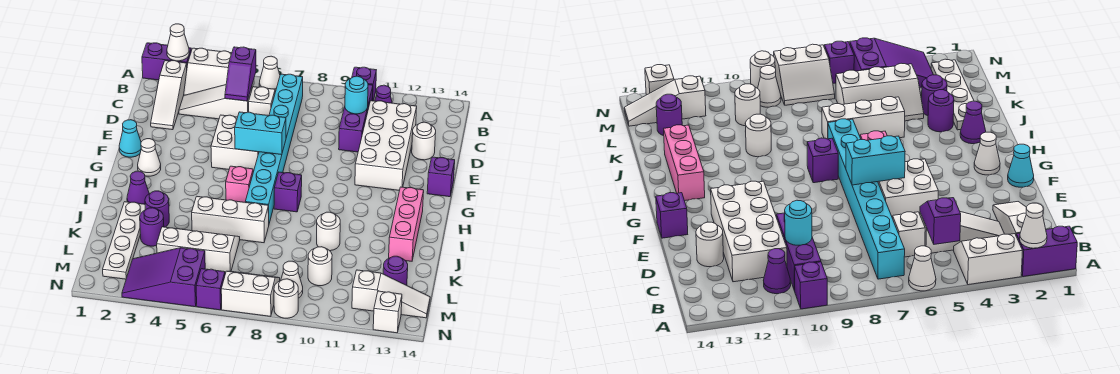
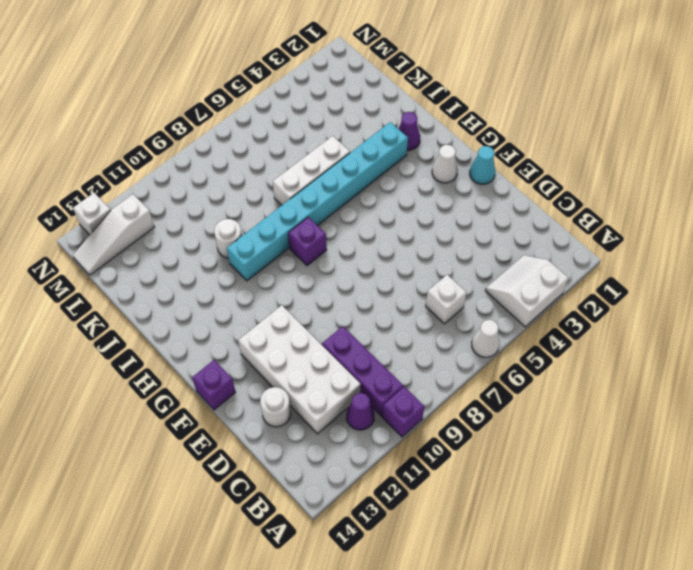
cyan 1x8 brick [227,122,408,281] -> cyan 1x8 brick turned to [245,74,303,223]
none -> purple 1x2 brick [142,43,191,80]
none -> white 1x3 slope [151,61,187,130]
none -> white 1x3 slope [179,85,252,119]
none -> white 2x2 brick [211,115,259,172]

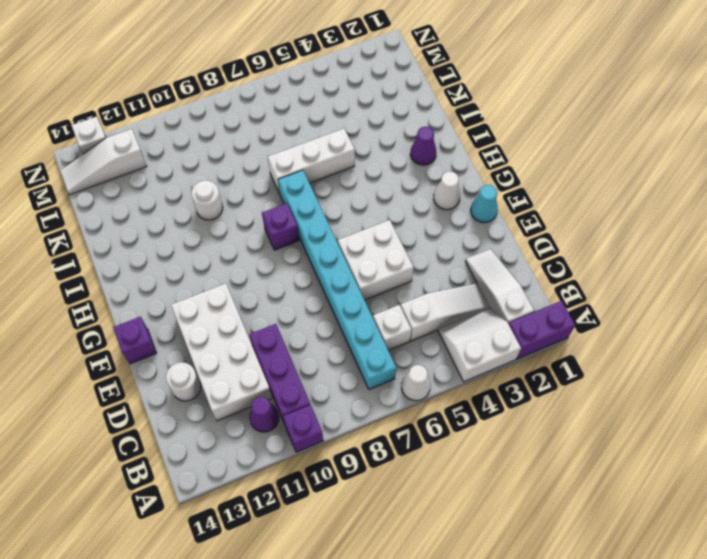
none -> pink 1x1 brick [226,166,253,202]
none -> pink 1x3 brick [389,187,424,261]
none -> white 1x4 plate [103,202,145,279]
none -> purple 1x1 round brick [145,191,169,227]

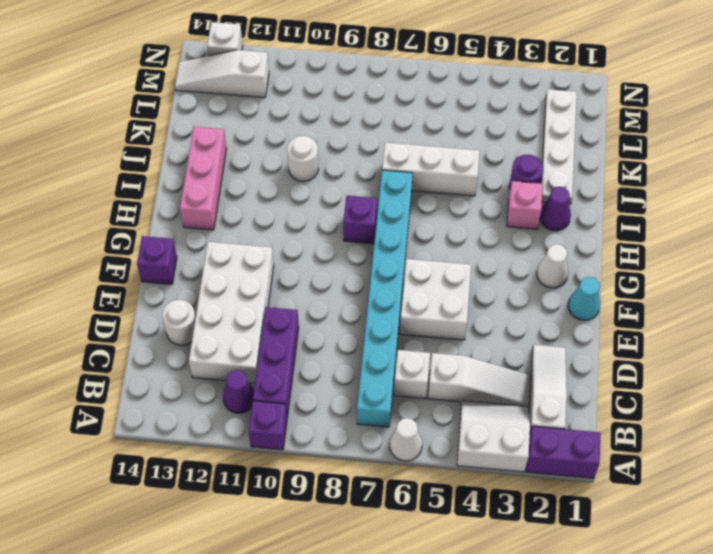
pink 1x1 brick [507,181,543,229] -> pink 1x1 brick moved to [226,166,253,202]
none -> purple 1x1 round brick [140,208,164,246]
none -> white 2x3 slope [157,227,240,274]
none -> white 1x1 round brick [308,247,332,286]
none -> purple 1x1 round brick [383,256,408,285]

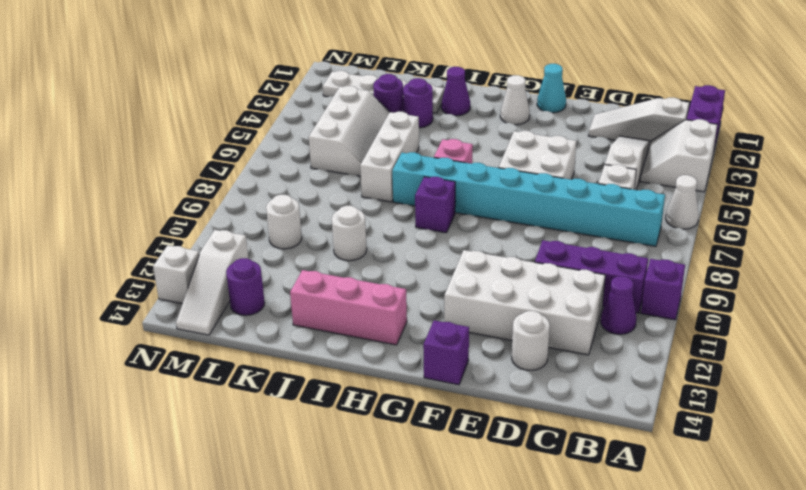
none -> purple 2x3 slope [122,248,205,307]
none -> white 2x2 slope [221,271,280,316]
none -> white 1x1 cone [281,261,303,298]
none -> purple 1x1 brick [196,269,225,310]

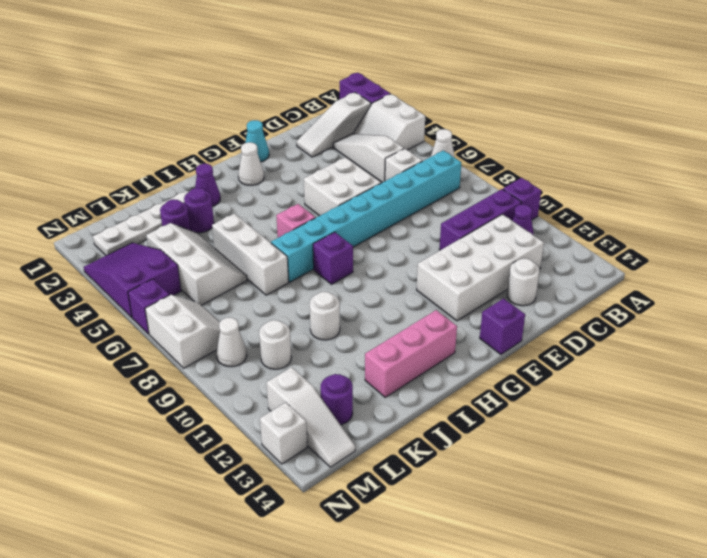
none -> white 1x1 round brick [274,279,298,318]
none -> white 1x1 cone [167,24,189,61]
none -> purple 1x2 slope [225,47,256,101]
none -> cyan 1x1 round brick [345,76,368,114]

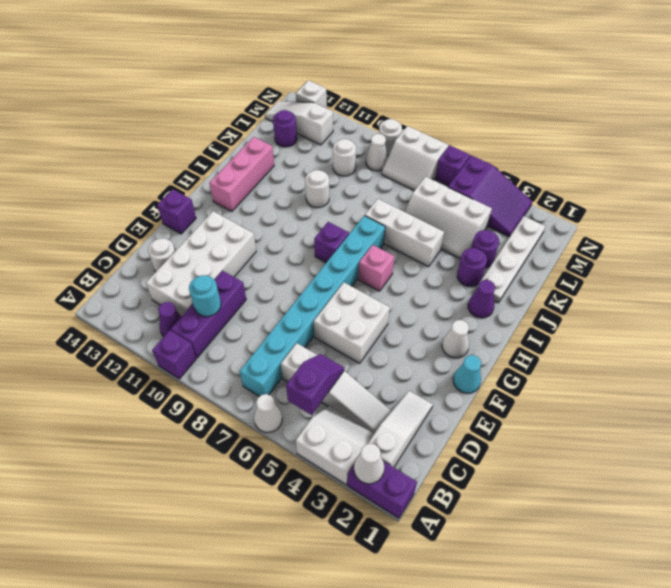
none -> cyan 1x2 brick [235,112,286,155]

